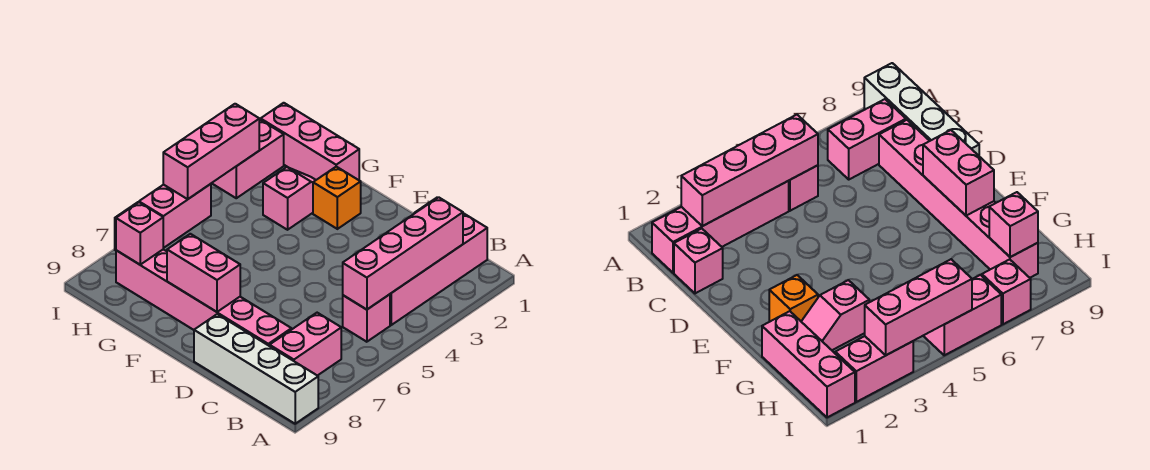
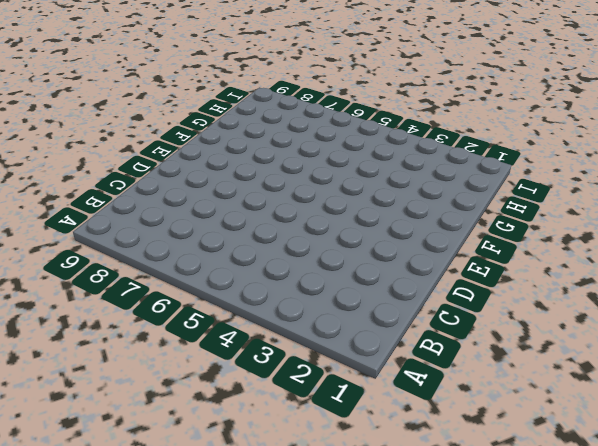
none -> white 1x4 brick [194,314,318,424]
none -> pink 1x4 brick [390,213,487,325]
none -> pink 1x1 brick [343,294,390,342]

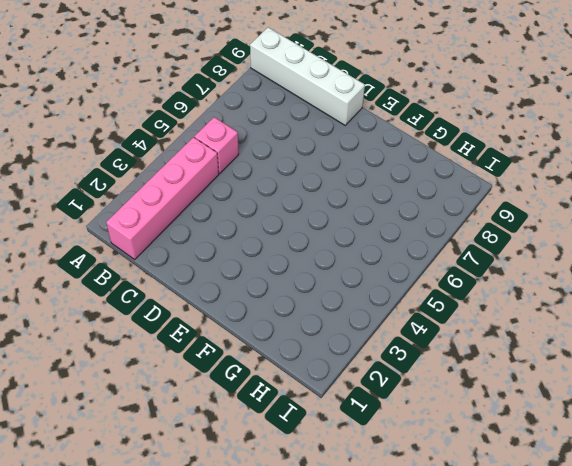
none -> pink 1x2 brick [270,313,341,376]
none -> pink 1x1 brick [674,229,723,293]
none -> pink 1x6 brick [116,249,291,346]

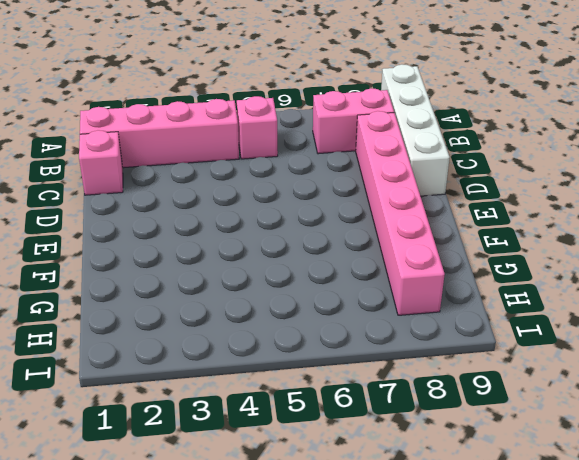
none -> orange 1x1 brick [313,167,361,229]
none -> pink 1x3 brick [261,103,359,180]
none -> pink 1x2 slope [263,167,316,230]

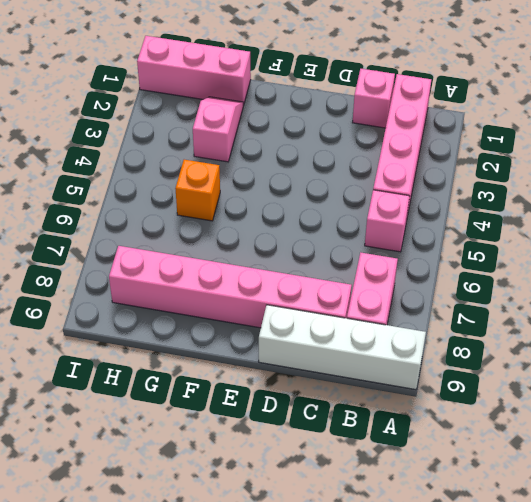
orange 1x1 brick [175,160,220,221] -> orange 1x1 brick moved to [313,167,361,229]
none -> pink 1x2 brick [212,119,284,198]
none -> pink 1x2 brick [139,184,211,248]
none -> pink 1x1 brick [982,259,1031,324]

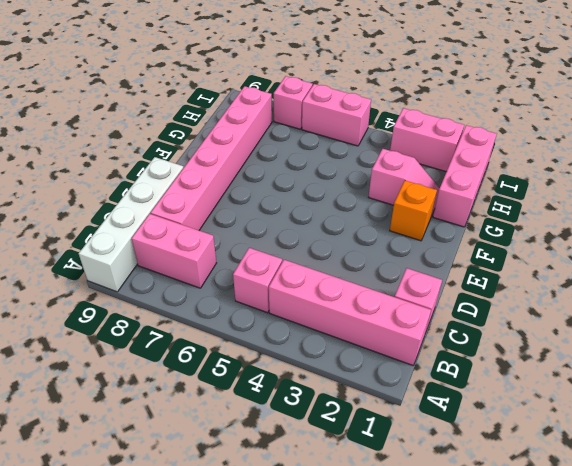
none -> pink 1x4 brick [343,197,463,310]
none -> pink 1x2 brick [167,234,240,312]
none -> pink 1x1 brick [116,202,163,265]

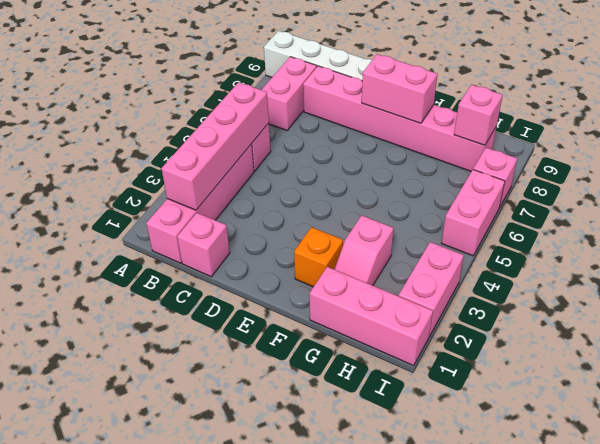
none -> pink 1x3 brick [163,104,259,199]

